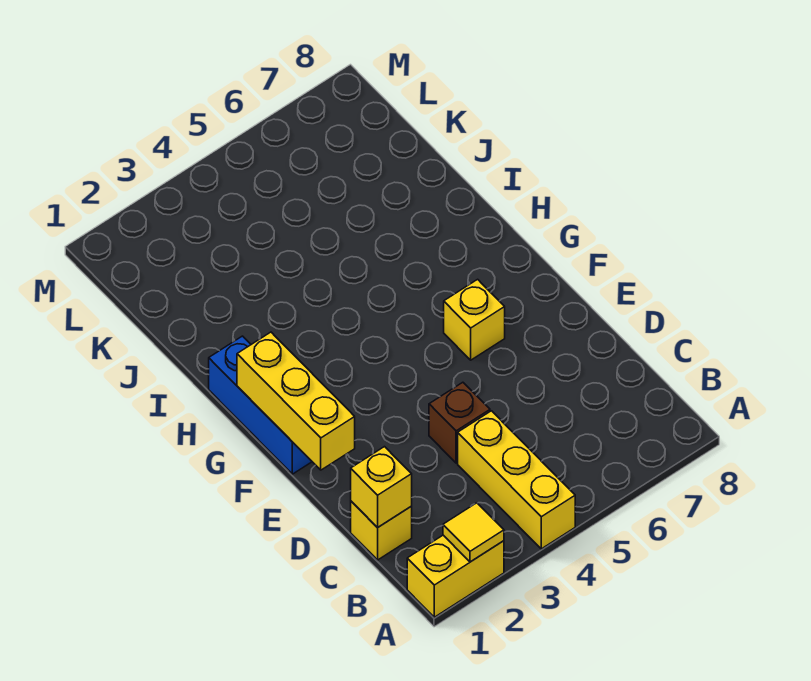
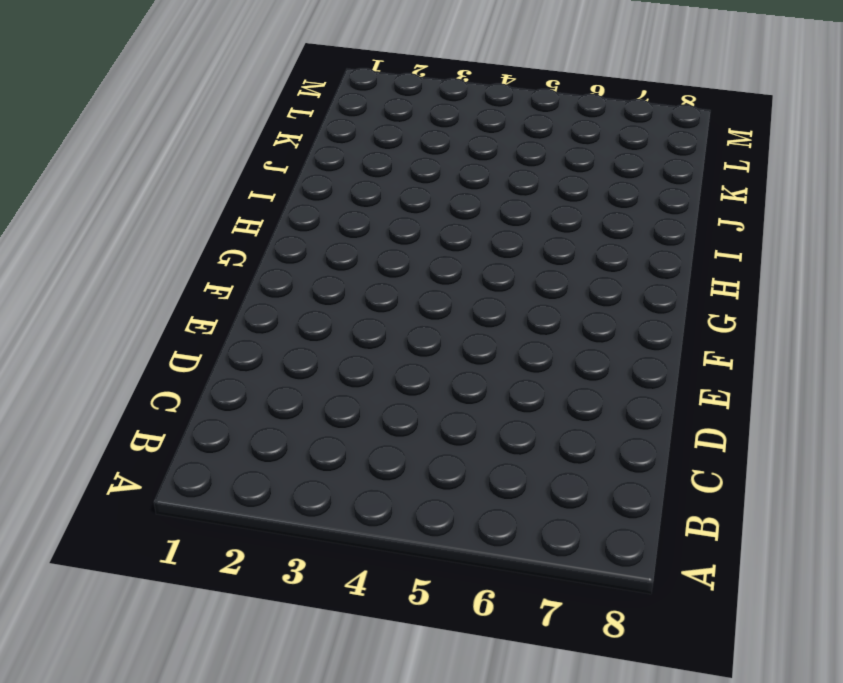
none -> yellow 1x2 brick [407,535,504,617]
none -> yellow 1x3 brick [458,411,575,549]

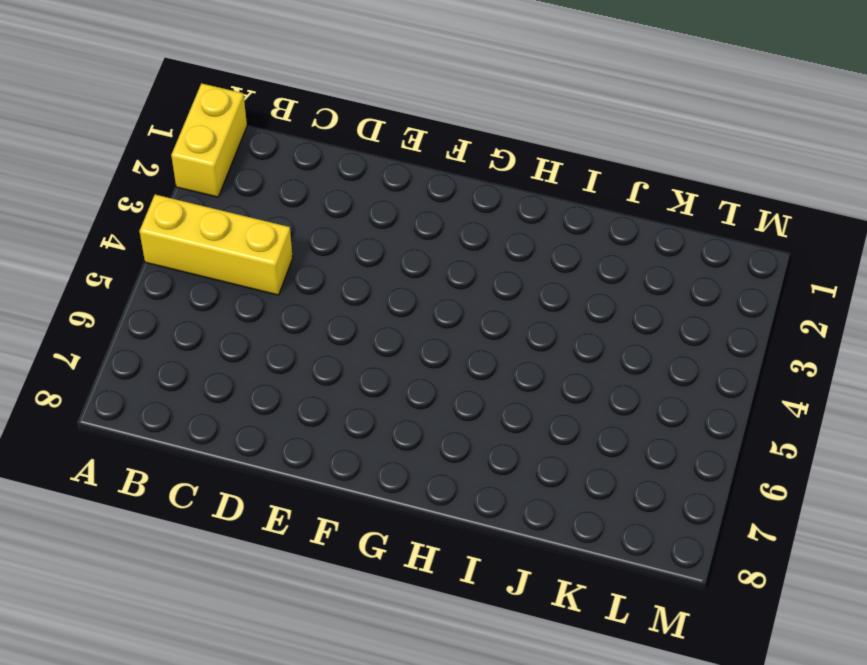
none -> yellow 1x1 brick [351,501,412,560]
none -> brown 1x1 brick [429,382,490,463]

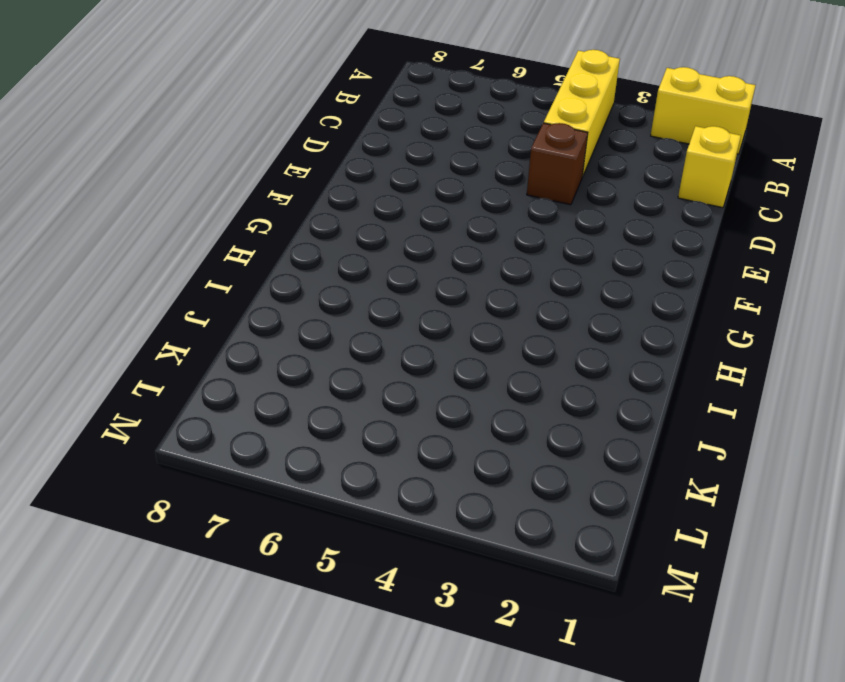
none -> blue 1x3 brick [209,336,312,474]
none -> yellow 1x1 brick [444,279,505,360]

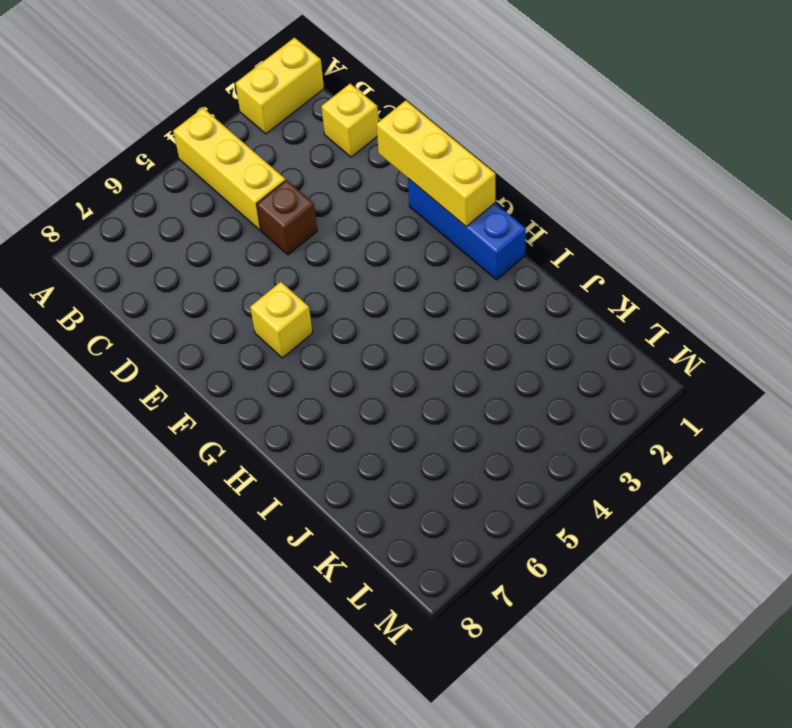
none -> yellow 1x1 tile [443,503,504,562]
none -> yellow 1x1 brick [351,447,412,528]

